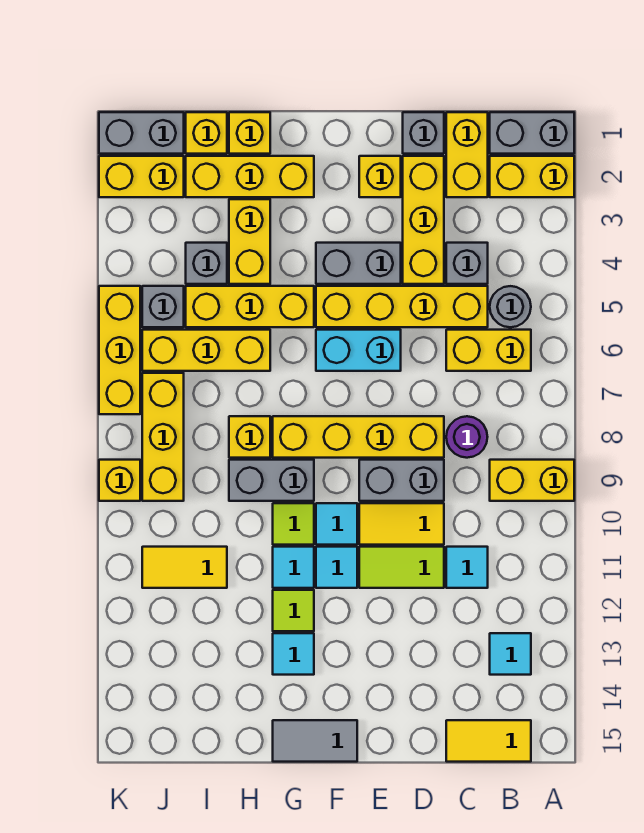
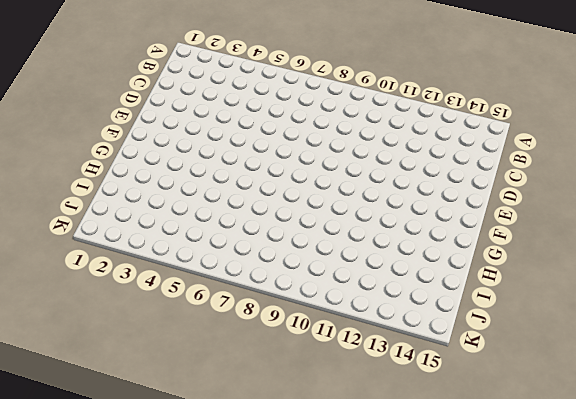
none -> grey 1x2 brick [490,112,574,154]
none -> yellow 1x2 brick [490,156,574,197]
none -> yellow 1x2 brick [490,460,574,501]
none -> grey 1x1 round brick [490,286,531,327]

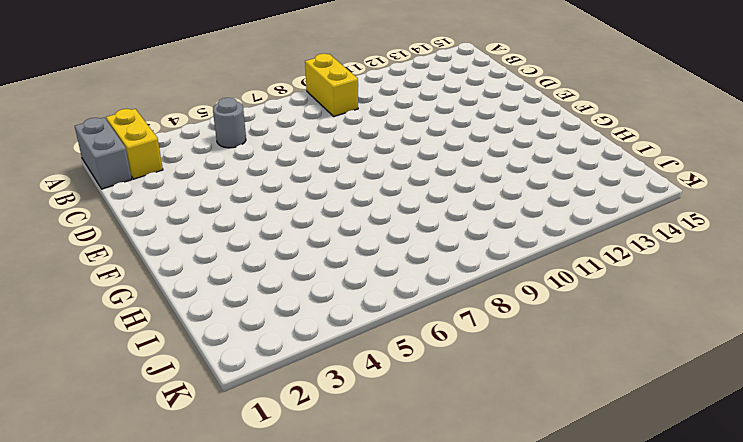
none -> yellow 1x2 brick [446,330,531,371]
none -> cyan 1x1 tile [490,633,531,675]
none -> yellow 1x2 tile [446,720,531,762]
none -> yellow 1x2 brick [446,112,488,197]

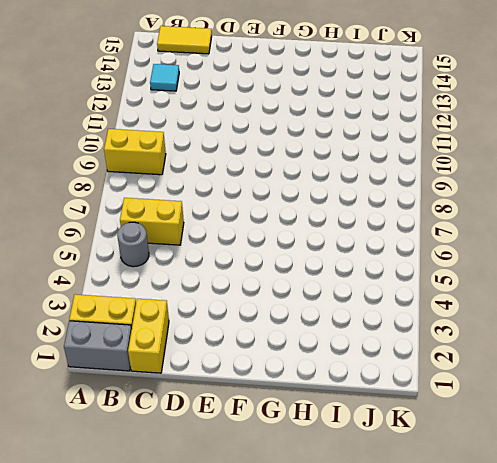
none -> grey 1x1 brick [446,243,488,284]
none -> yellow 1x4 brick [316,286,488,327]
none -> purple 1x1 round brick [446,416,487,458]
none -> cyan 1x1 tile [446,547,488,588]

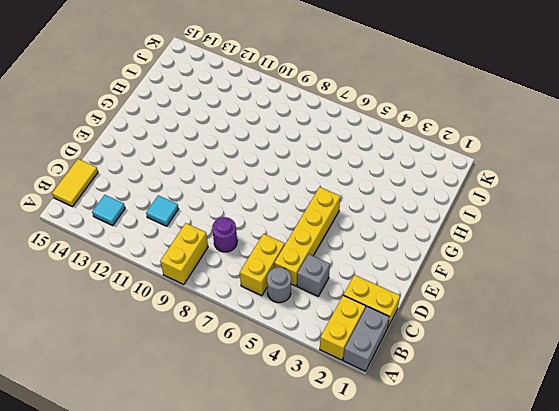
none -> grey 1x1 brick [403,112,444,154]
none -> yellow 1x3 brick [403,156,444,284]
none -> yellow 1x4 brick [273,416,444,458]
none -> grey 1x2 brick [359,460,444,501]

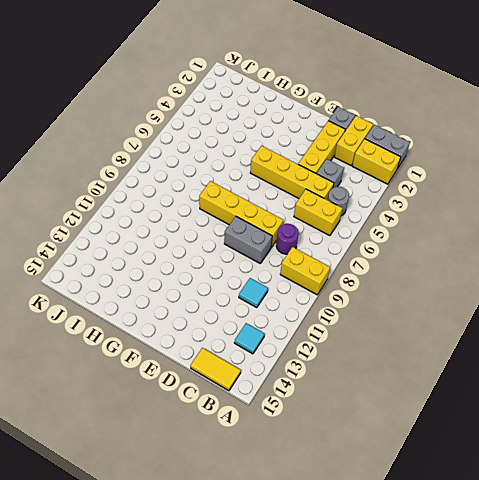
none -> yellow 1x2 tile [359,503,444,545]
none -> lime 1x2 tile [359,547,444,588]
none -> yellow 1x1 brick [359,156,401,197]
none -> grey 1x2 brick [316,243,401,284]

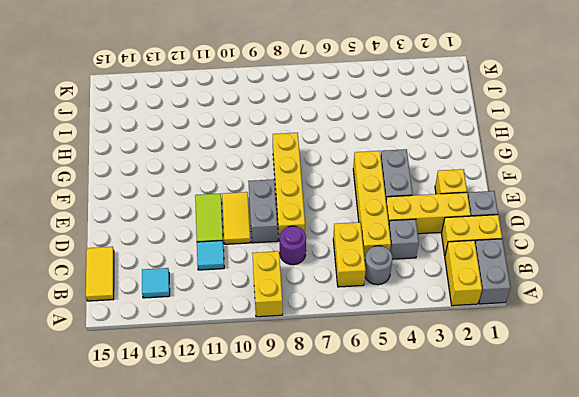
none -> cyan 1x2 brick [316,330,401,371]
none -> cyan 1x1 tile [316,503,357,545]
none -> cyan 1x1 tile [316,547,357,588]
none -> grey 1x2 tile [273,720,357,762]

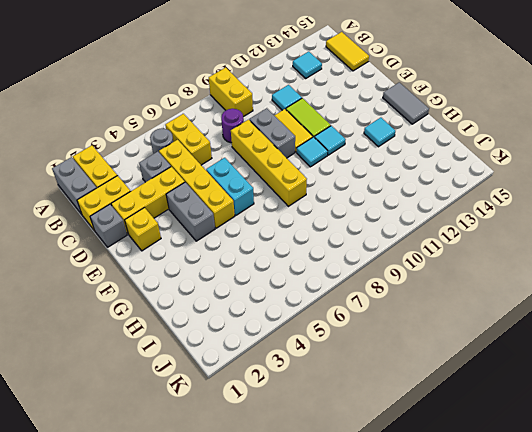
none -> yellow 1x3 brick [186,156,314,197]
none -> yellow 1x3 brick [186,286,314,327]
none -> grey 1x2 brick [229,460,314,501]
none -> lime 1x1 tile [273,503,314,545]

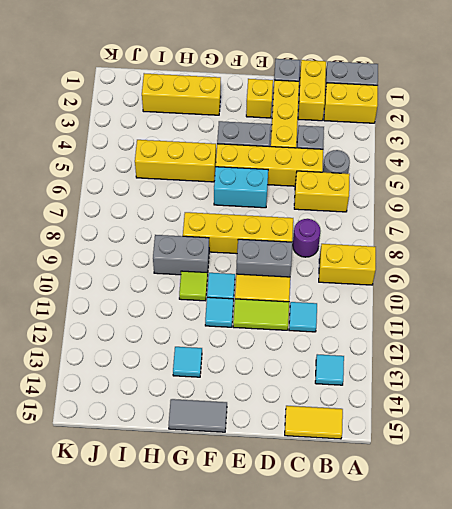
none -> cyan 1x1 tile [273,547,314,588]
none -> lime 1x1 tile [273,590,314,631]
none -> yellow 1x1 brick [229,112,270,154]
none -> yellow 1x2 brick [229,199,270,284]

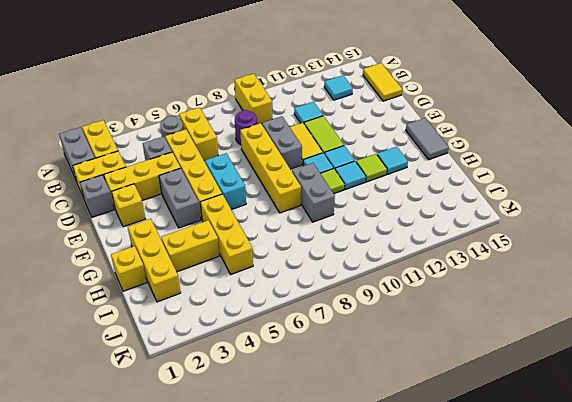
none -> yellow 1x3 brick [142,330,270,371]
none -> yellow 1x1 brick [229,416,270,458]
none -> yellow 1x1 brick [186,112,227,154]
none -> grey 1x1 brick [186,243,227,284]

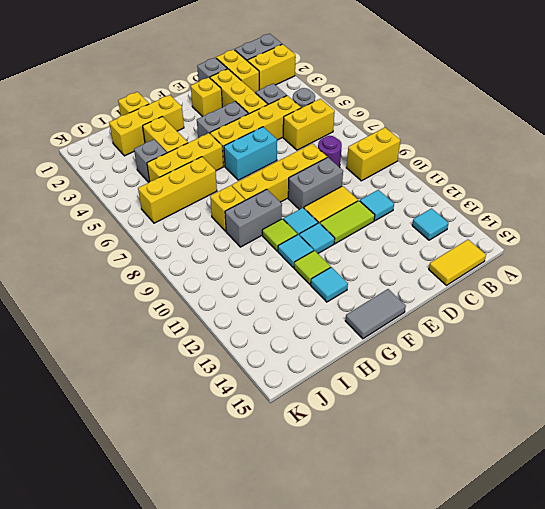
none -> yellow 1x1 brick [186,112,227,154]
none -> yellow 1x2 tile [142,547,227,588]
none -> grey 1x2 brick [99,112,184,154]
none -> yellow 1x2 brick [99,156,184,197]

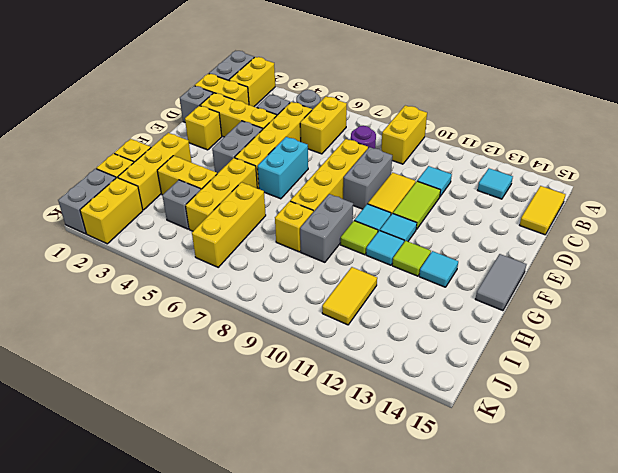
none -> grey 1x1 brick [142,286,184,327]
none -> yellow 1x3 brick [142,373,184,501]
none -> yellow 1x3 brick [99,286,140,414]
none -> yellow 1x1 brick [99,460,140,501]

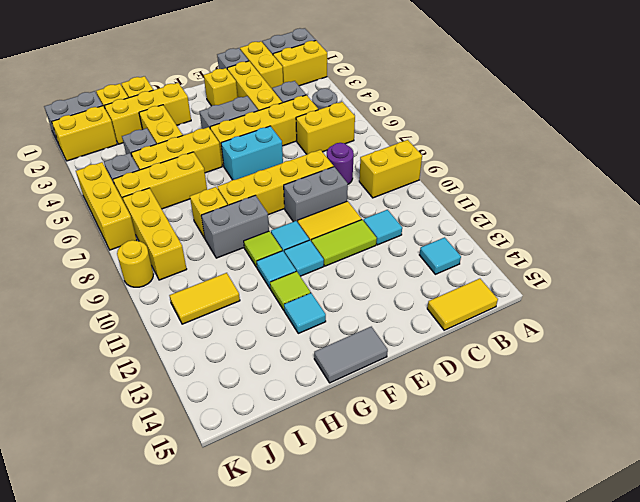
yellow 1x1 round brick [117,240,154,287] -> yellow 1x1 brick [99,460,140,501]

